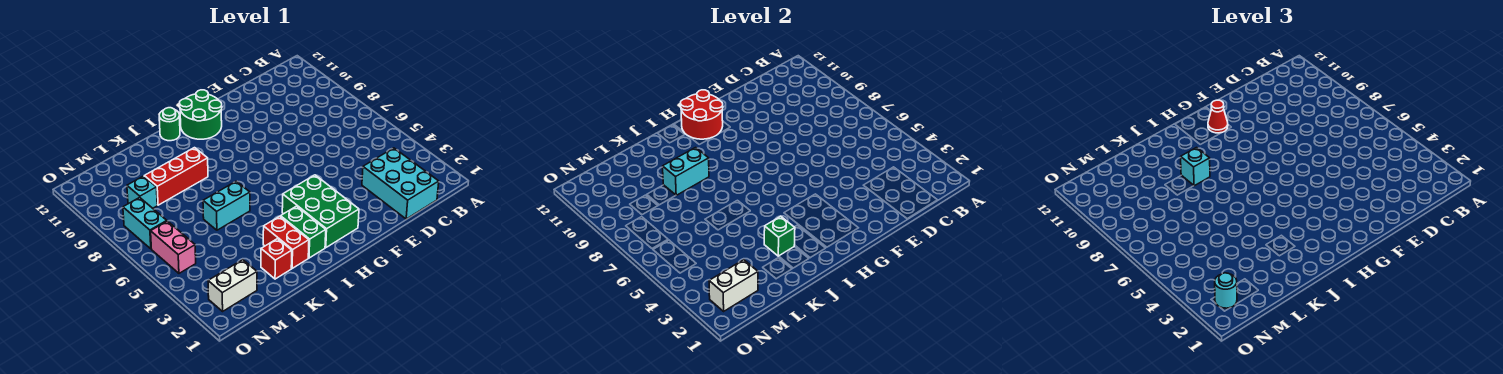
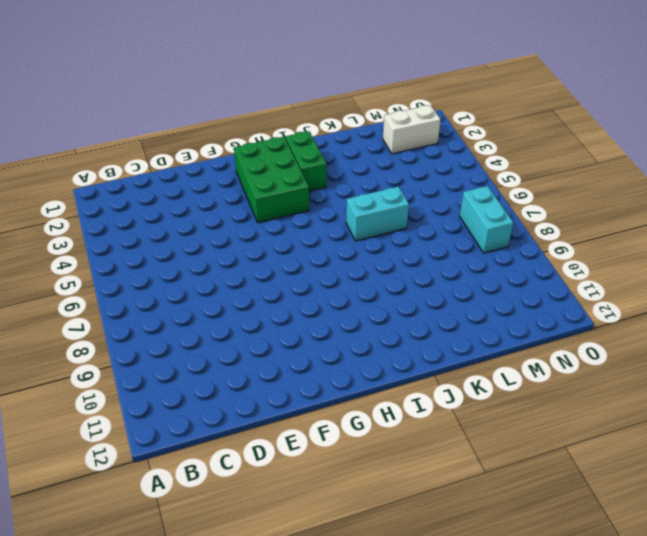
none -> cyan 2x3 brick [362,148,439,219]
none -> green 2x2 round brick [179,90,222,139]
none -> green 1x1 round brick [159,108,180,141]

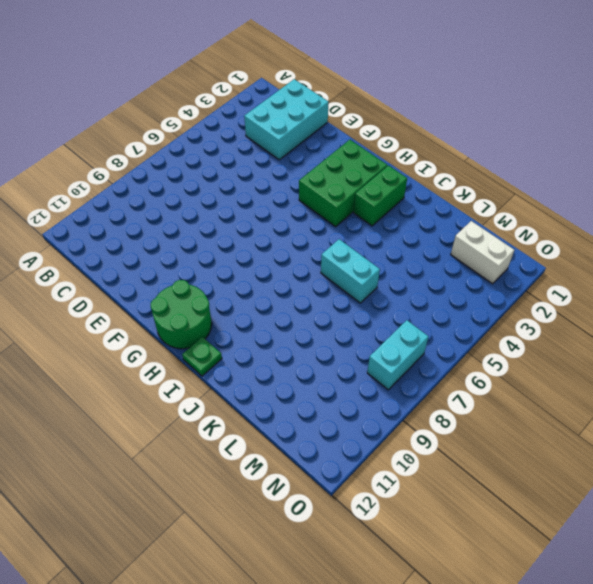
green 1x1 plate [182,337,222,376] -> green 1x1 round brick [159,108,180,141]
none -> red 1x2 brick [263,216,309,268]
none -> red 1x3 brick [144,148,208,205]
none -> red 1x1 brick [261,239,292,279]

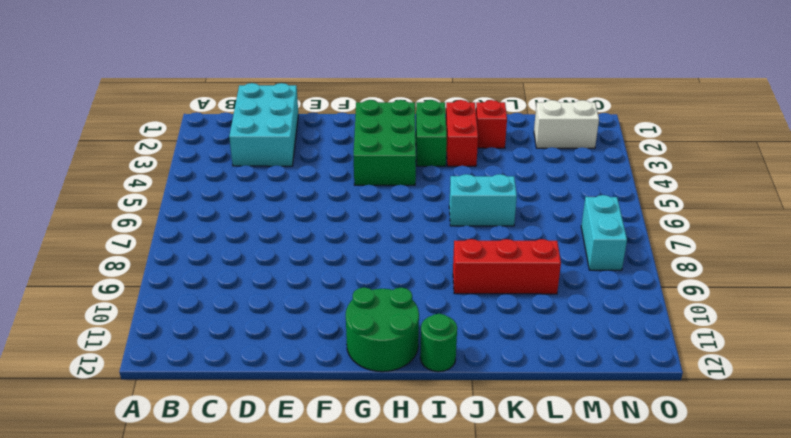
none -> cyan 1x1 brick [127,176,157,208]
none -> pink 1x2 brick [151,221,196,273]
none -> red 2x2 round brick [680,90,723,139]

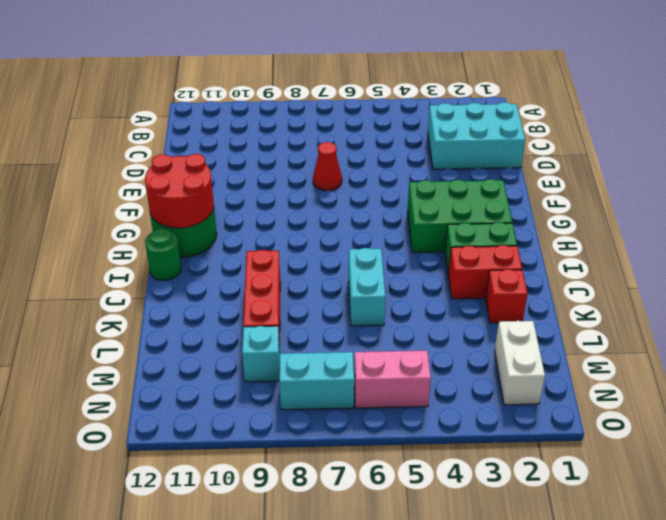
red 1x1 cone [313,142,342,191] -> red 1x1 cone moved to [1208,100,1228,133]
none -> green 1x1 brick [764,216,795,256]
none -> cyan 1x2 brick [663,148,709,195]
none -> white 1x2 brick [709,260,758,311]

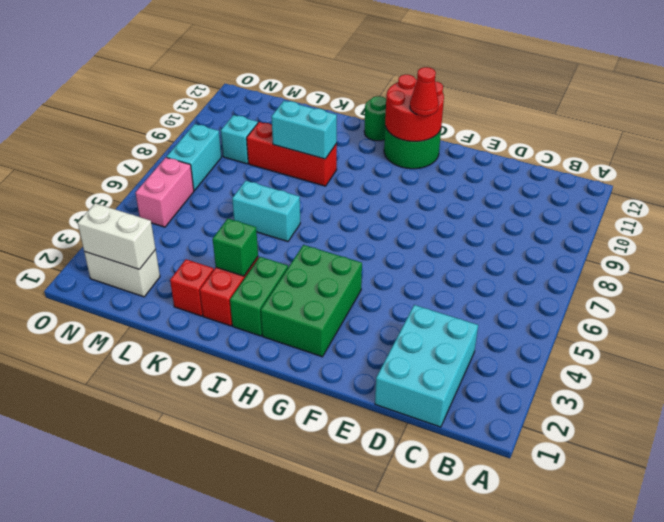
none -> cyan 1x1 brick [1181,148,1210,186]
none -> cyan 1x1 round brick [1215,273,1237,308]

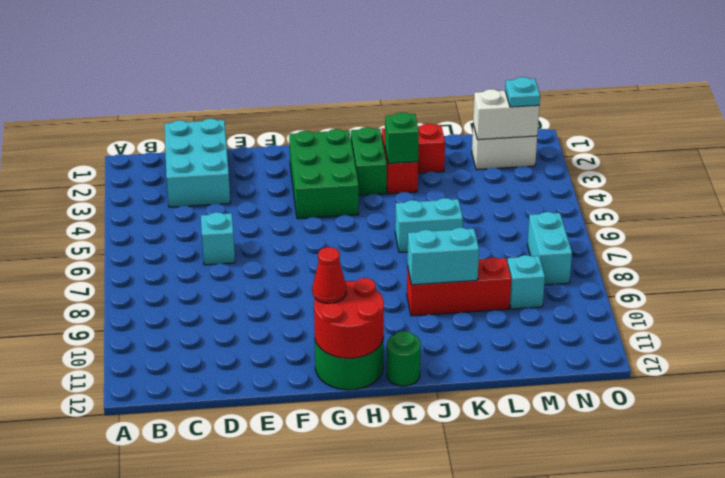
cyan 1x1 brick [201,212,235,265] -> cyan 1x1 brick moved to [1181,148,1210,186]
cyan 1x1 plate [505,77,540,107] -> cyan 1x1 round brick [1215,273,1237,308]
none -> pink 1x2 brick [151,221,196,273]

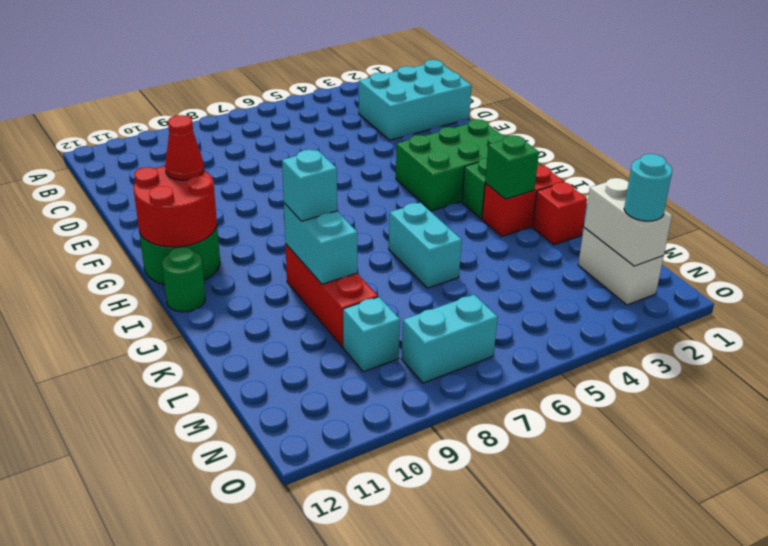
none -> pink 1x2 brick [151,221,196,273]

